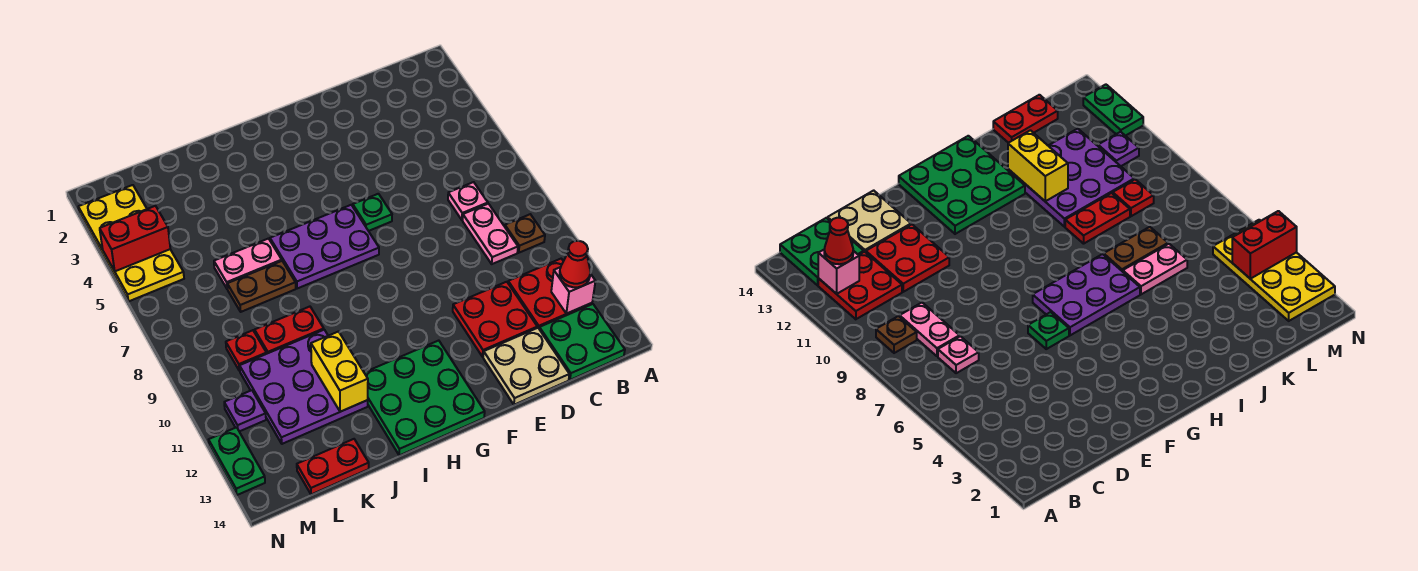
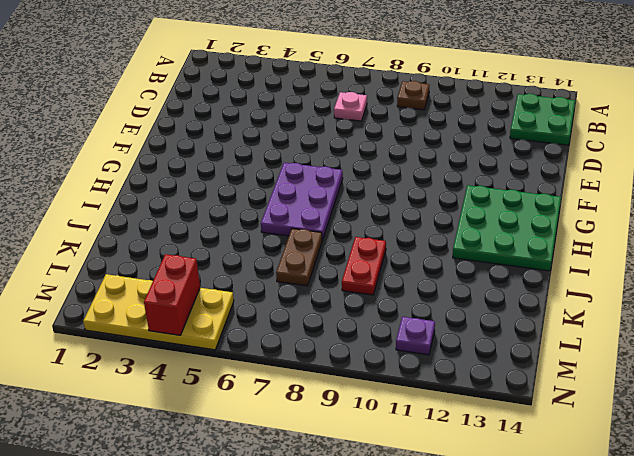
none -> red 2x2 plate [508,259,592,328]
none -> pink 1x2 plate [463,204,518,264]
none -> red 2x2 plate [453,282,537,357]

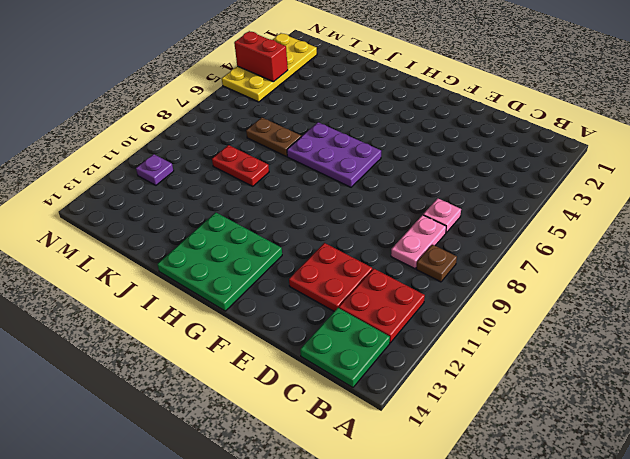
none -> tan 2x2 plate [483,328,569,405]
none -> green 1x1 plate [353,194,392,231]
none -> pink 1x2 plate [214,239,282,289]

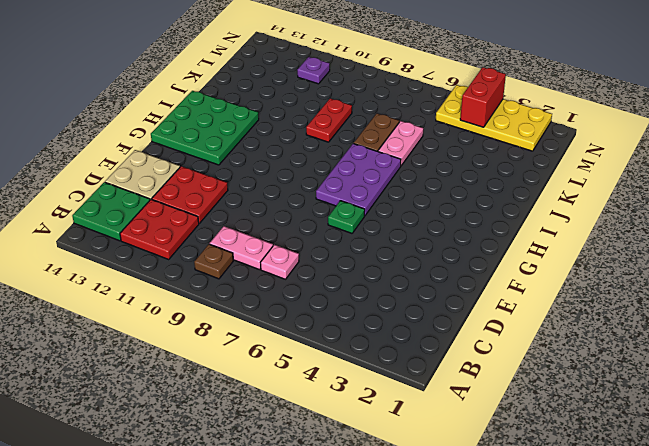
none -> purple 3x3 plate [240,330,368,444]
none -> red 1x2 plate [297,439,369,495]
none -> red 1x1 plate [226,330,266,371]

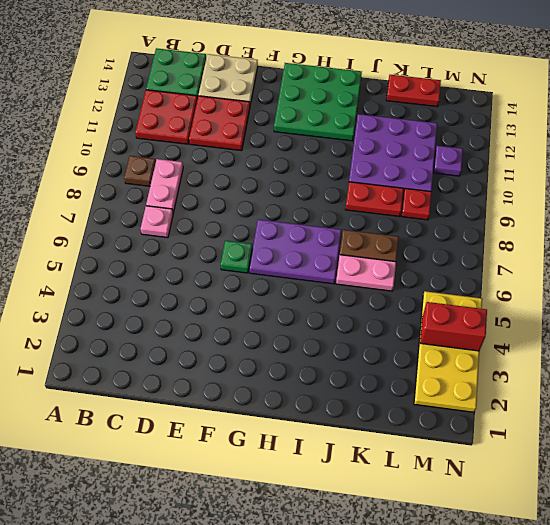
none -> green 1x2 plate [209,427,265,495]
none -> pink 1x1 brick [551,267,595,314]
none -> yellow 1x2 brick [311,332,368,412]

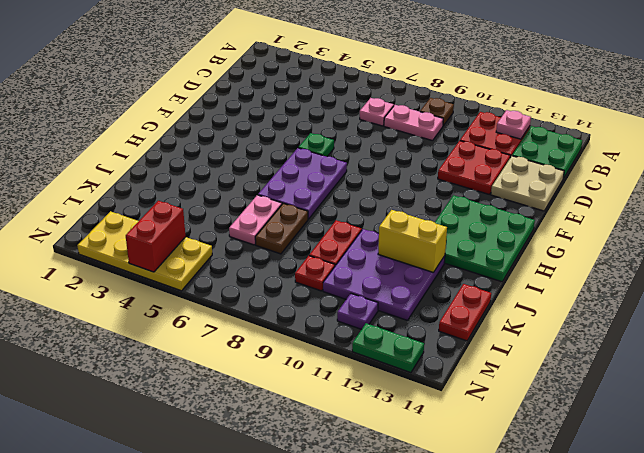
pink 1x1 plate [496,110,531,139] -> pink 1x1 brick [551,267,595,314]
none -> red 1x1 cone [560,241,590,287]

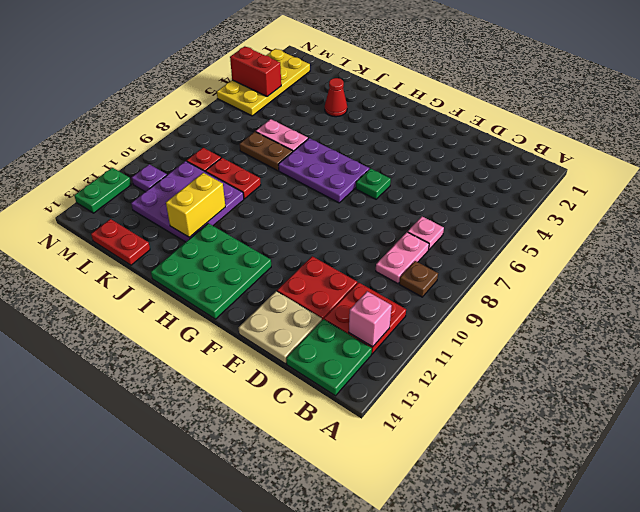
red 1x1 cone [325,78,347,117] -> red 1x1 cone moved to [560,241,590,287]

